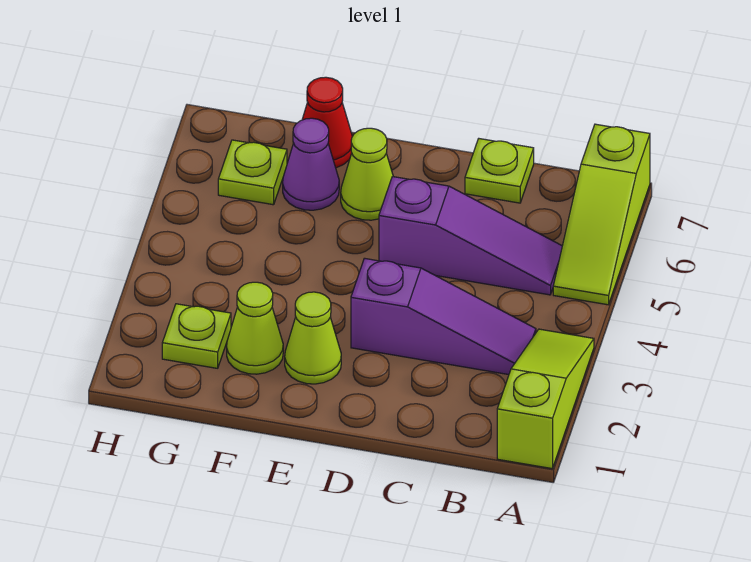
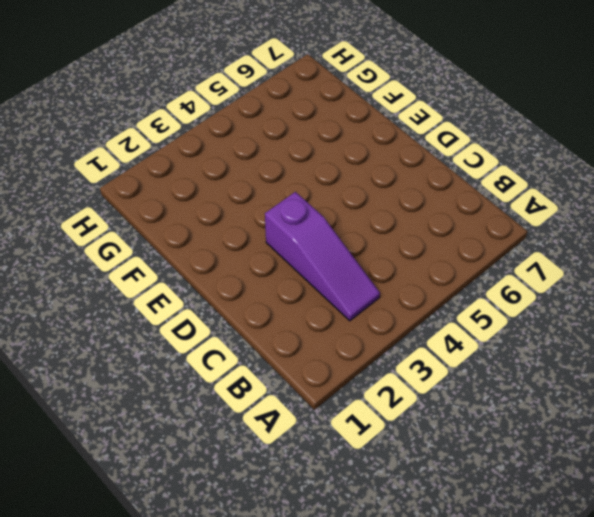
none -> lime 1x3 slope [497,329,594,469]
none -> lime 1x3 slope [553,124,650,305]
none -> purple 1x3 slope [379,177,562,295]

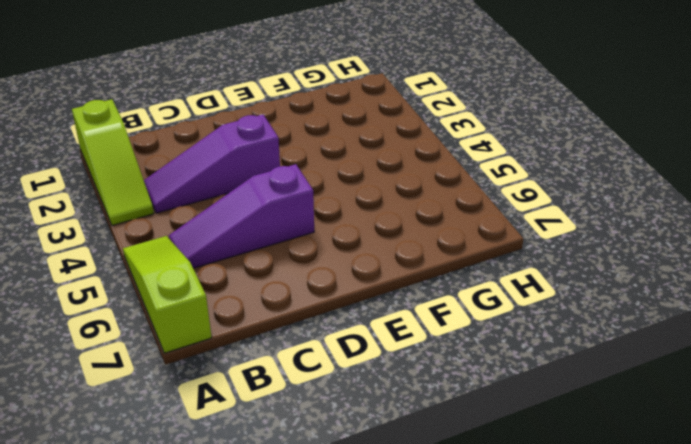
none -> lime 1x1 plate [465,139,534,203]
none -> lime 1x1 cone [285,292,341,384]
none -> lime 1x1 cone [341,128,393,220]

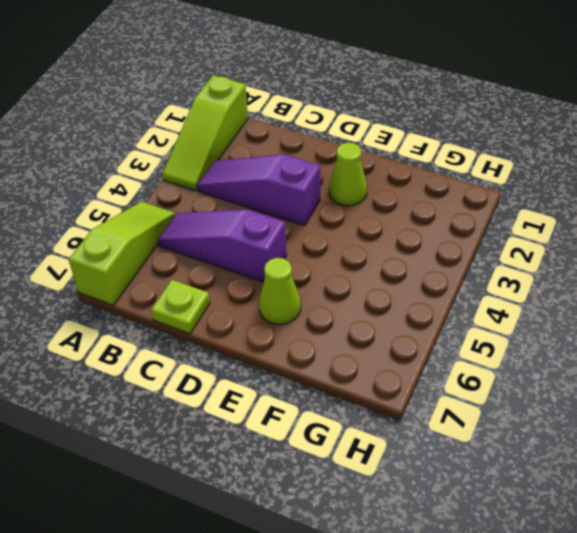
none -> lime 1x1 cone [227,282,283,374]
none -> purple 1x1 cone [283,118,339,210]
none -> red 1x1 cone [302,77,352,168]

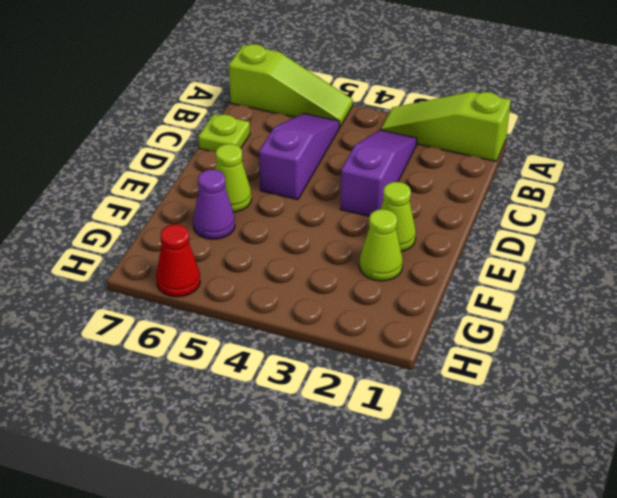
red 1x1 cone [156,224,200,297] -> red 1x1 cone moved to [302,77,352,168]
none -> lime 1x1 plate [162,304,231,368]
none -> lime 1x1 plate [218,140,287,205]

